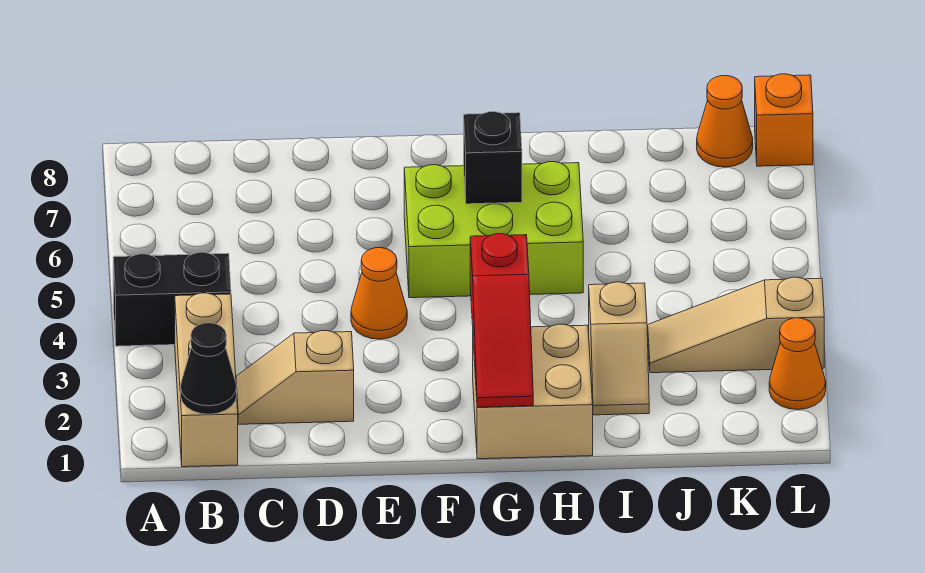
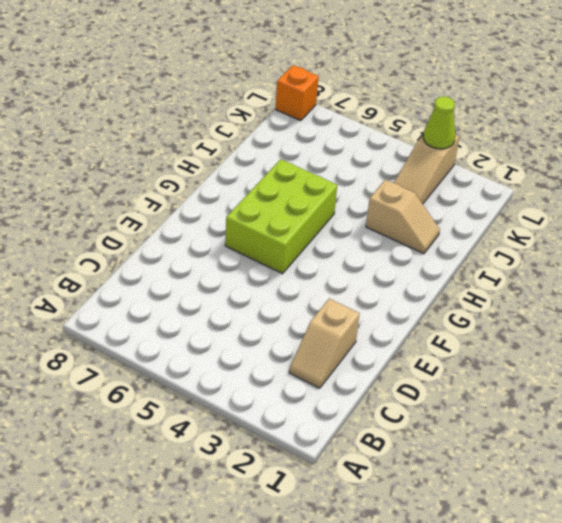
lime 1x1 cone [423,96,455,149] -> none
none -> black 1x2 brick [113,252,231,346]
none -> tan 1x3 brick [175,293,238,467]
none -> orange 1x1 cone [351,248,407,339]

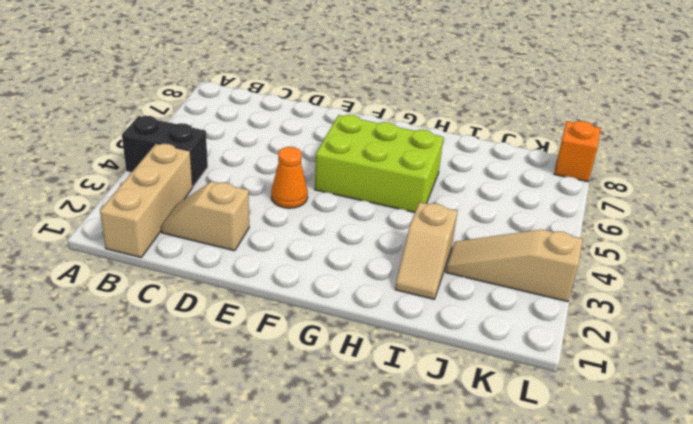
none -> tan 2x2 brick [473,324,593,459]
none -> orange 1x1 cone [697,76,753,167]
none -> orange 1x1 cone [769,318,826,410]

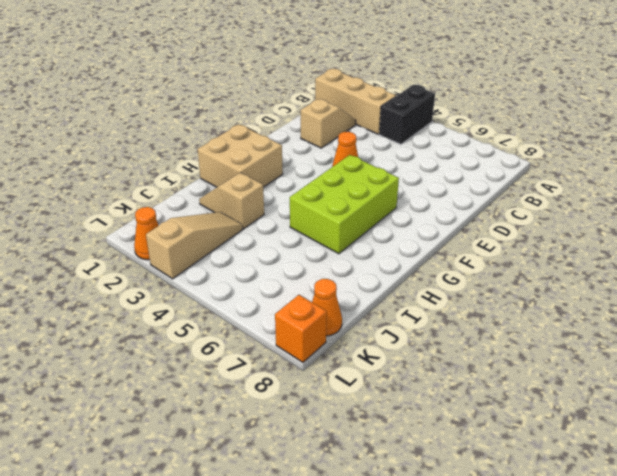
none -> black 1x1 cone [180,323,237,414]
none -> red 1x3 slope [470,234,533,407]
none -> black 1x1 brick [464,112,522,204]

